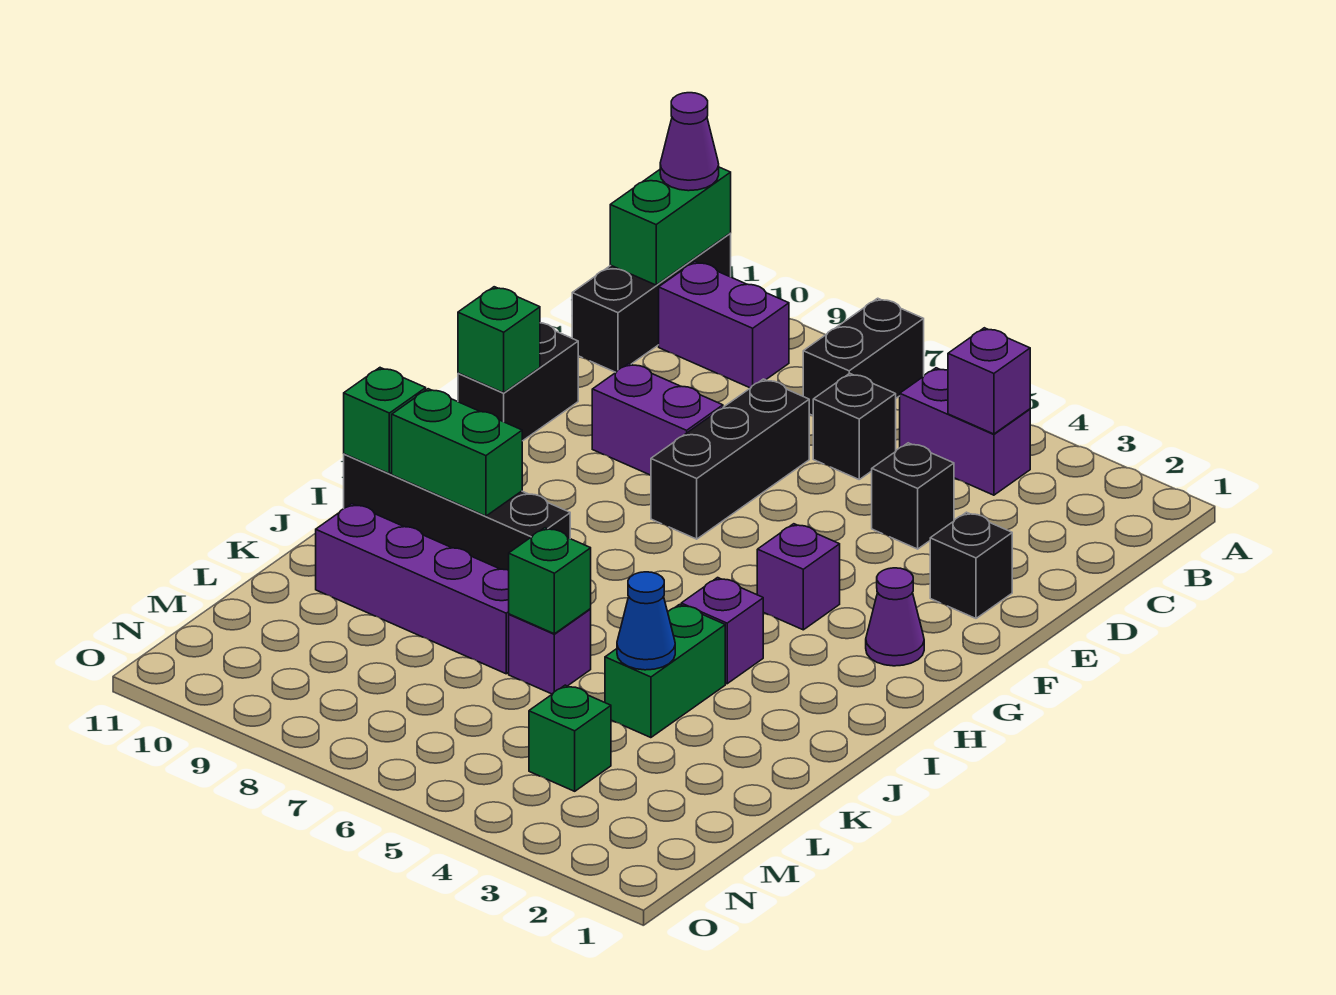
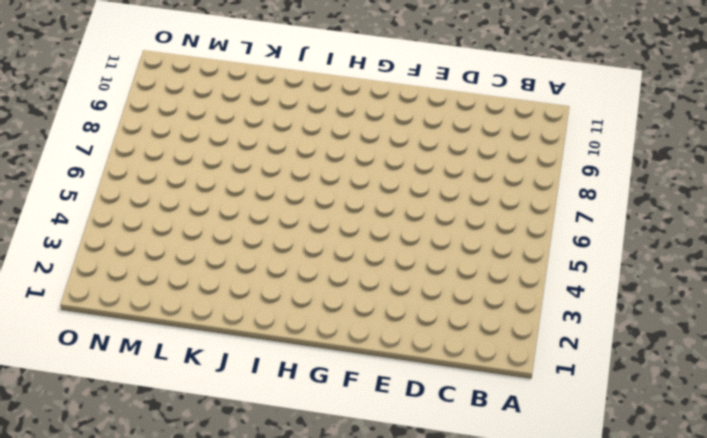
none -> black 1x2 brick [803,298,924,416]
none -> black 1x3 brick [572,234,731,372]
none -> purple 1x2 brick [900,368,1030,495]

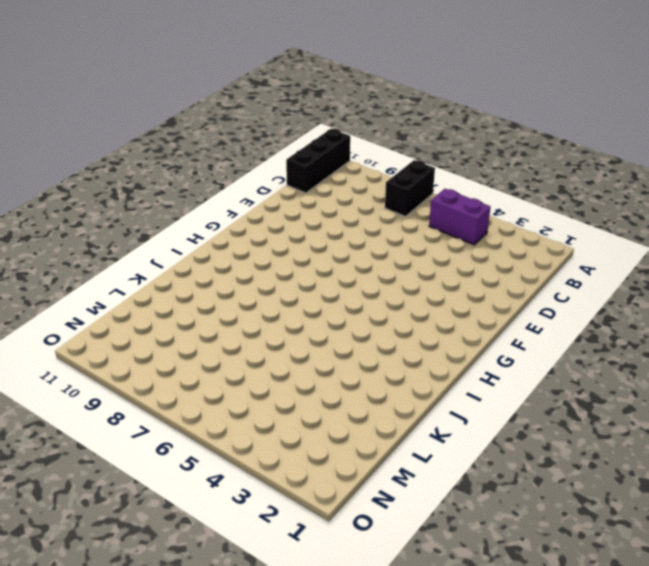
none -> purple 1x2 brick [659,262,789,388]
none -> black 1x1 brick [813,373,896,479]
none -> black 1x1 brick [872,443,954,549]

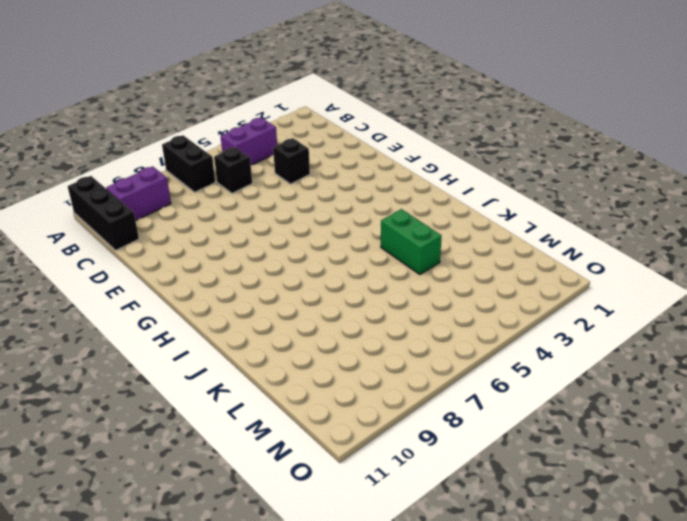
none -> black 1x3 brick [651,379,809,539]
none -> black 1x1 brick [930,512,1012,618]
none -> purple 1x2 brick [592,364,723,475]

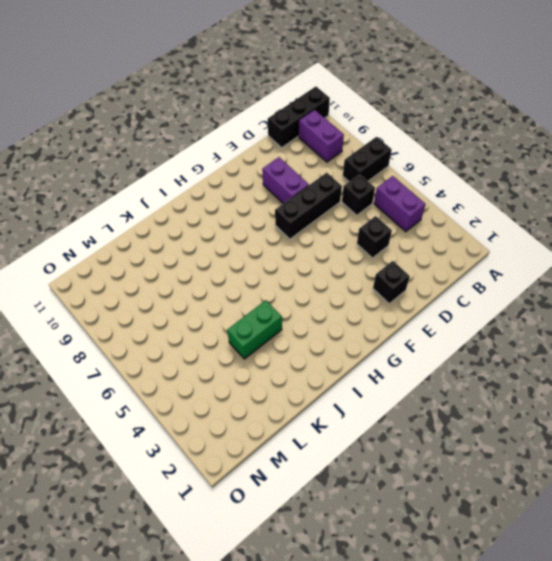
none -> black 1x2 brick [458,323,578,441]
none -> purple 1x1 cone [866,568,924,666]
none -> purple 1x1 brick [757,524,840,630]

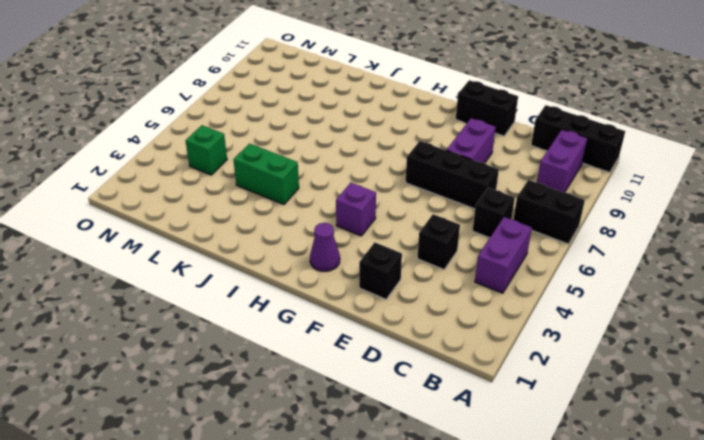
none -> purple 1x1 brick [681,578,763,684]
none -> black 1x4 brick [344,454,570,570]
none -> purple 1x1 brick [509,609,591,694]

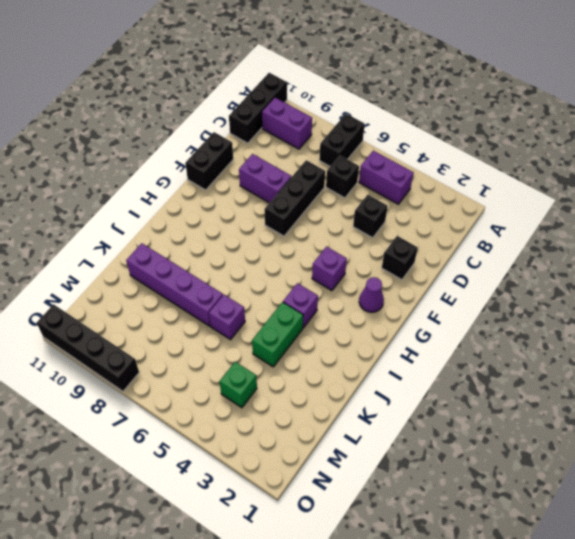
black 1x4 brick [37,304,139,391] -> black 1x4 brick moved to [344,454,570,570]
none -> green 1x2 brick [610,167,731,285]
none -> purple 1x1 brick [948,328,1030,434]
none -> green 1x1 brick [458,287,540,393]

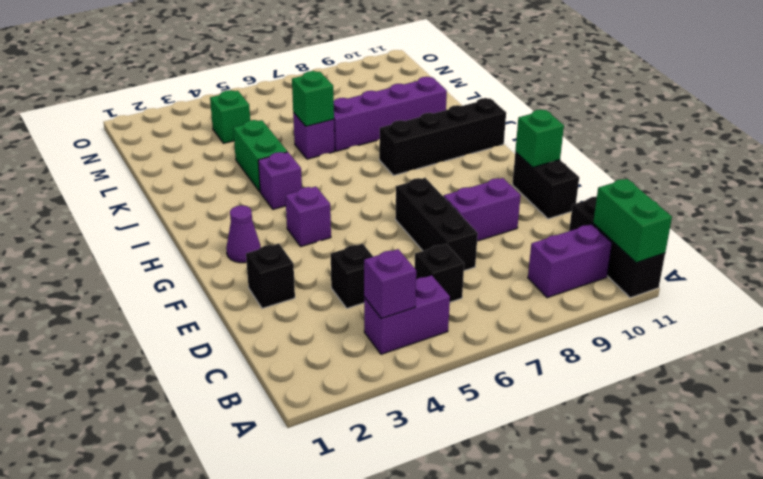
none -> black 1x2 brick [803,298,924,416]
none -> green 1x2 brick [392,389,522,516]
none -> green 1x1 brick [344,368,426,474]

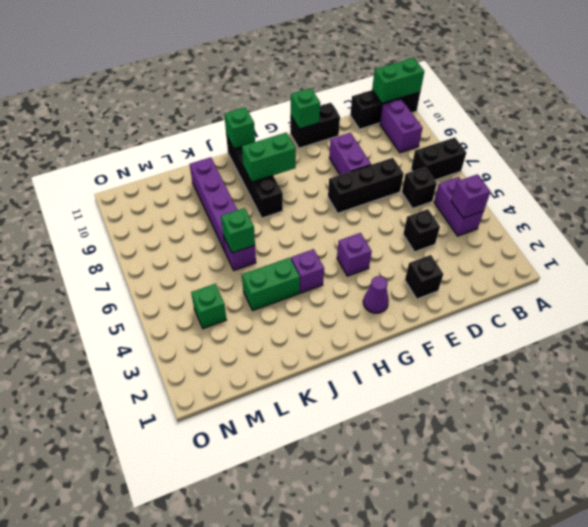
green 1x2 brick [242,133,296,182] -> green 1x2 brick turned to [392,389,522,516]
none -> blue 1x1 cone [617,572,675,670]
none -> purple 1x1 cone [660,93,719,191]

